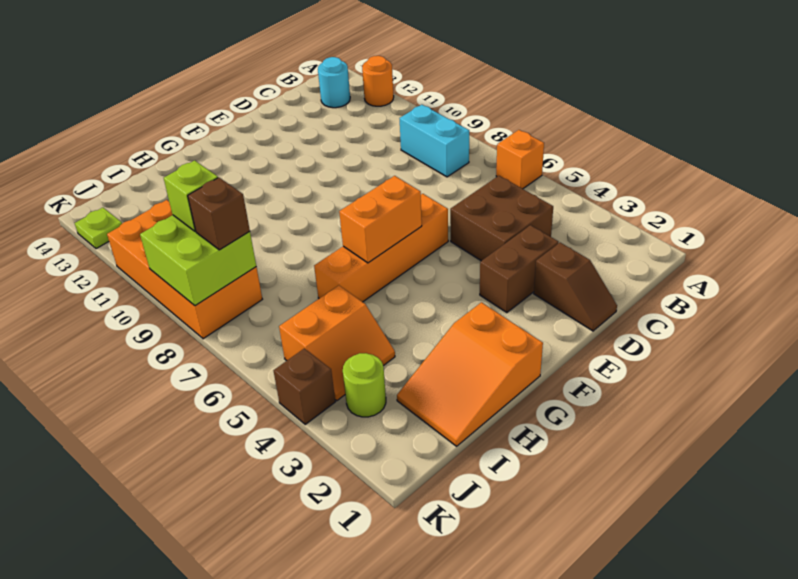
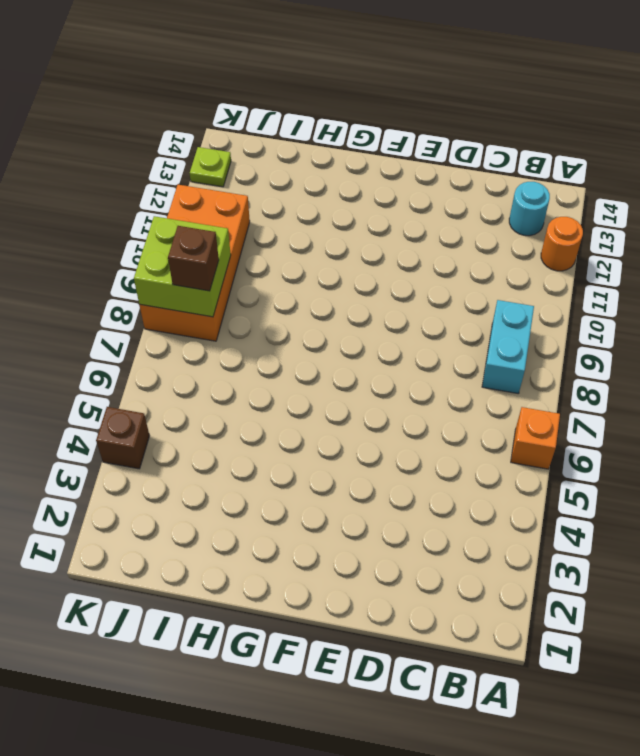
none -> brown 2x2 brick [450,176,553,261]
none -> brown 1x2 slope [534,243,617,331]
none -> brown 1x2 brick [480,225,558,313]

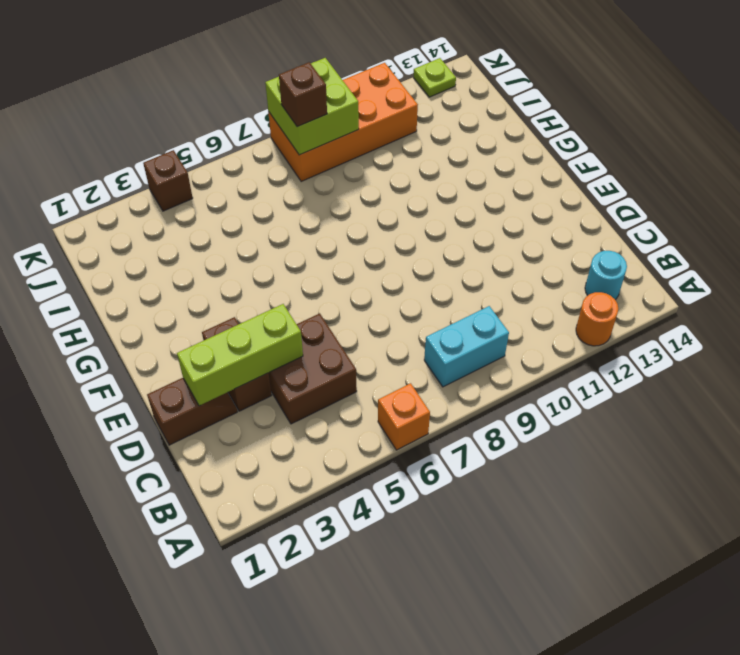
brown 1x2 slope [147,378,237,445] -> brown 1x2 slope turned to [534,243,617,331]
lime 1x3 brick [177,304,303,406] -> none
none -> orange 1x4 brick [314,194,448,302]
none -> orange 2x3 slope [397,302,543,446]
none -> orange 2x2 slope [279,285,395,401]

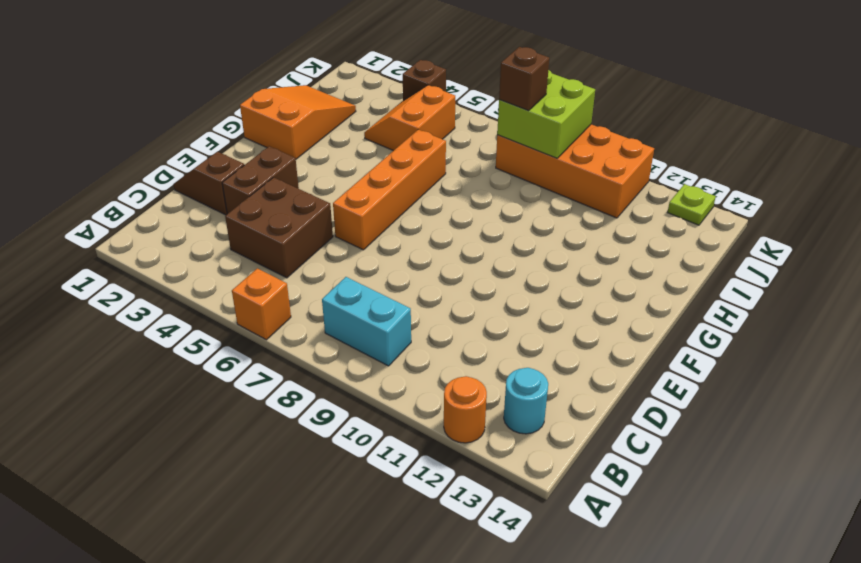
none -> lime 1x1 round brick [343,353,386,417]
none -> orange 1x2 brick [339,176,422,263]
none -> lime 1x1 brick [164,160,218,231]

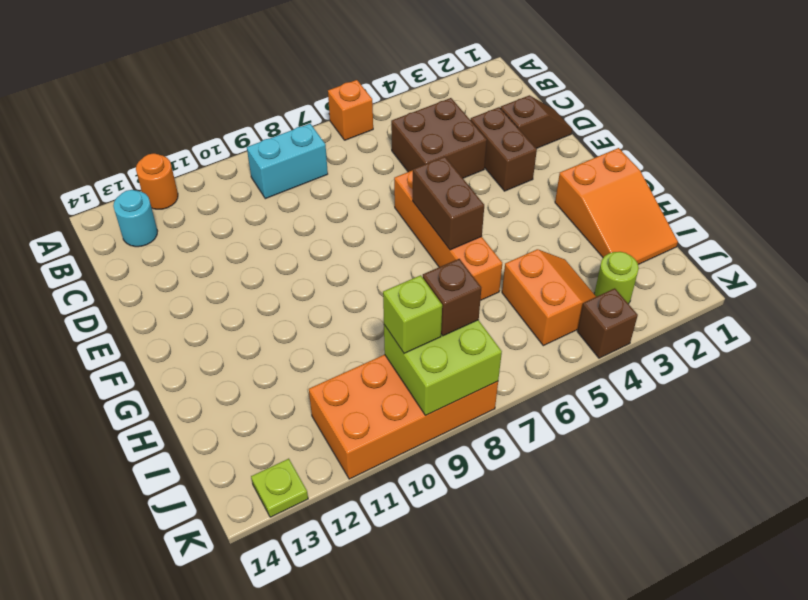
brown 1x2 brick [413,157,484,250] -> orange 1x2 brick [339,176,422,263]

